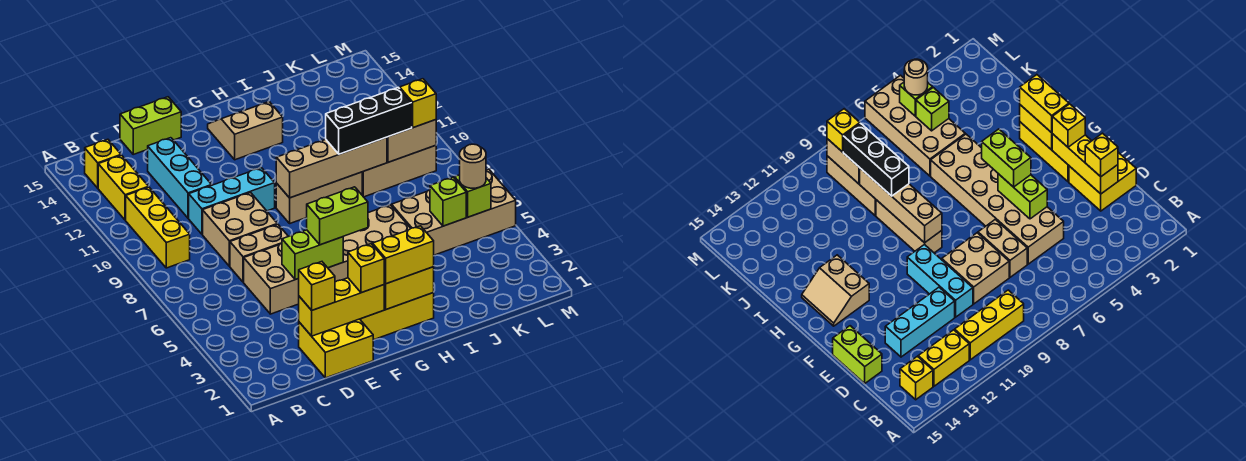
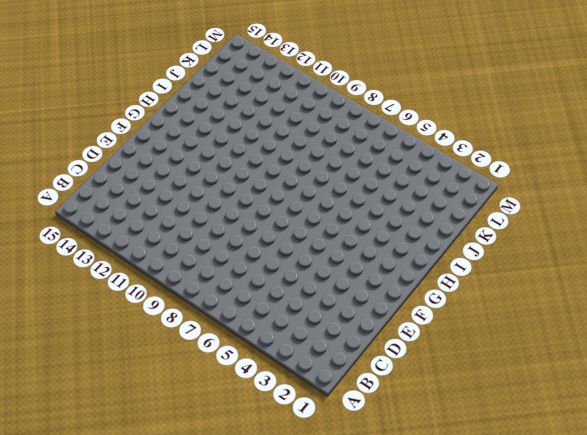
none -> yellow 1x3 brick [126,187,190,268]
none -> yellow 1x2 brick [98,155,149,220]
none -> yellow 1x1 brick [85,139,121,188]

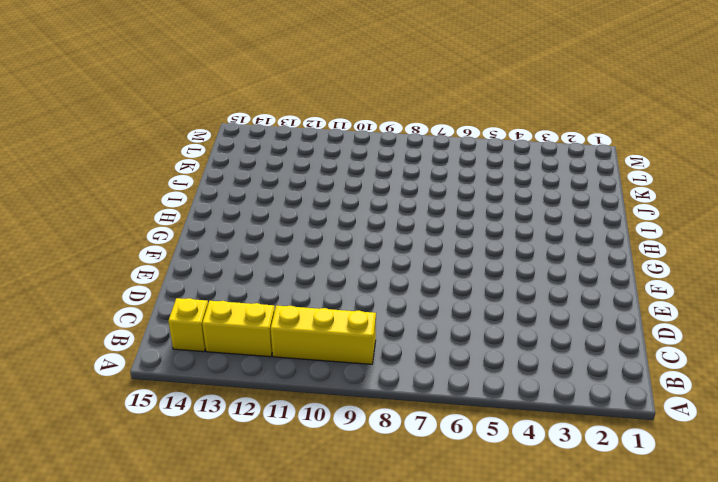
none -> yellow 2x2 brick [299,319,373,378]
none -> tan 2x6 brick [244,205,411,314]
none -> tan 1x2 brick [230,224,288,282]

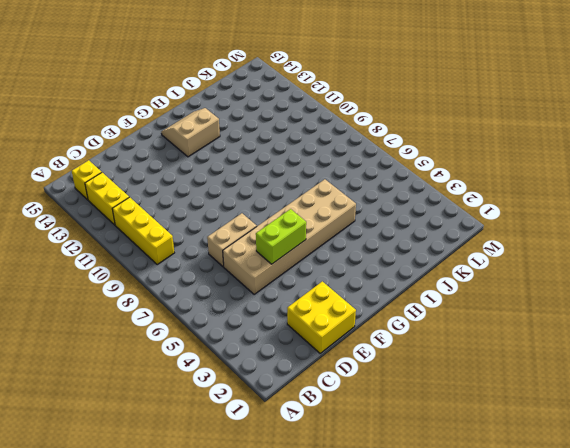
none -> tan 2x2 brick [203,193,277,266]
none -> cyan 1x3 brick [189,168,275,234]
none -> cyan 1x3 brick [148,138,212,218]

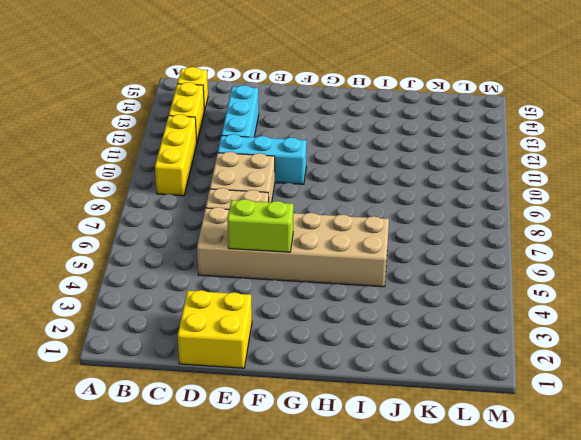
none -> lime 1x2 brick [120,97,181,154]
none -> yellow 1x3 brick [360,293,434,340]
none -> tan 1x3 brick [276,172,362,223]

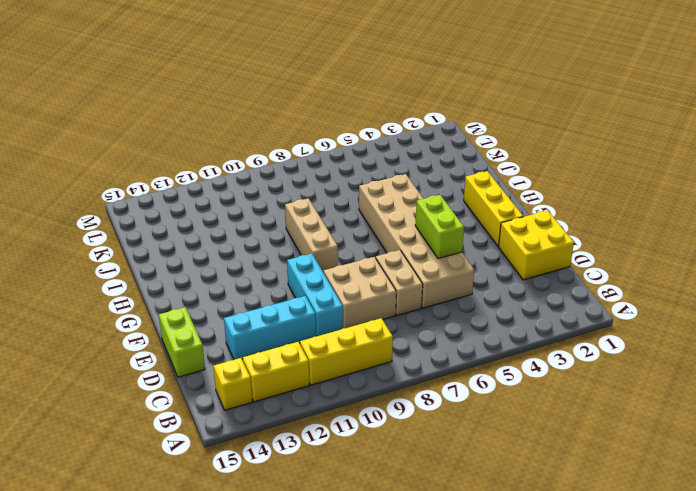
none -> tan 2x2 slope [208,102,283,160]
none -> tan 2x4 brick [392,169,516,255]
none -> tan 1x3 brick [362,145,436,197]

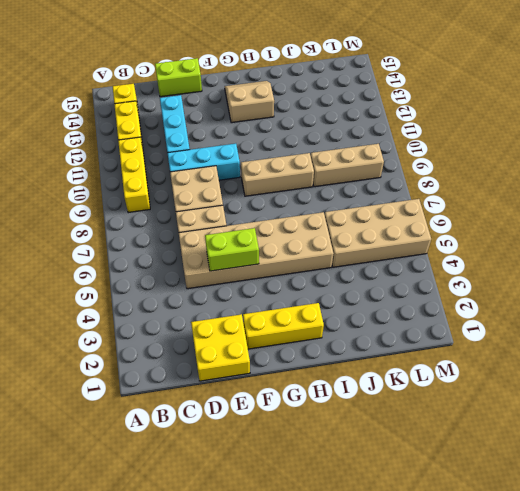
none -> yellow 1x3 brick [299,278,384,336]
none -> yellow 1x2 brick [384,267,434,309]
none -> tan 1x4 brick [276,137,387,198]

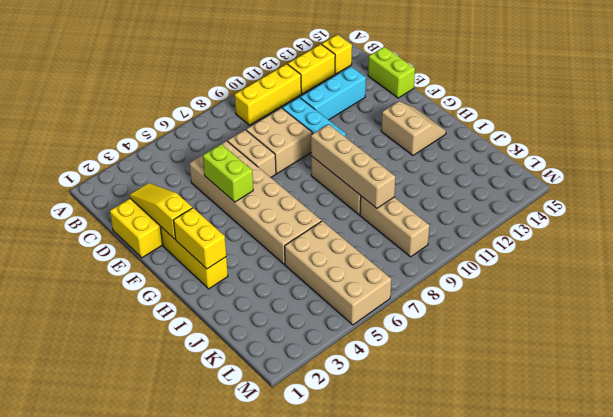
yellow 1x3 slope [130,183,192,239] -> yellow 1x3 brick [299,278,384,336]
none -> lime 1x1 brick [430,177,466,226]
none -> tan 1x2 brick [387,120,436,162]
none -> lime 1x1 brick [455,175,491,217]

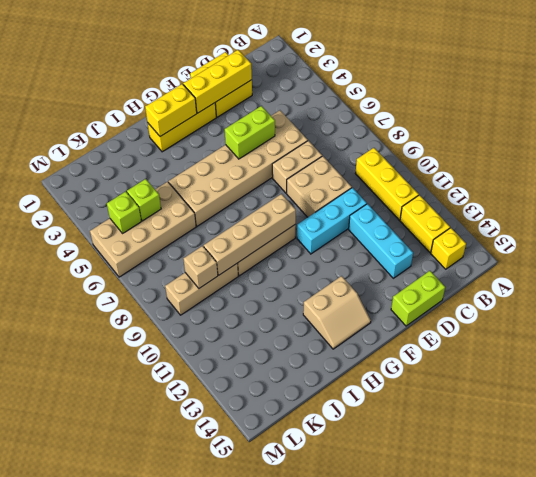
tan 1x1 brick [183,246,218,288] -> tan 1x2 brick [387,120,436,162]
none -> yellow 1x1 brick [298,262,335,310]
none -> yellow 1x1 brick [348,244,384,293]
none -> lime 1x2 brick [307,187,368,245]

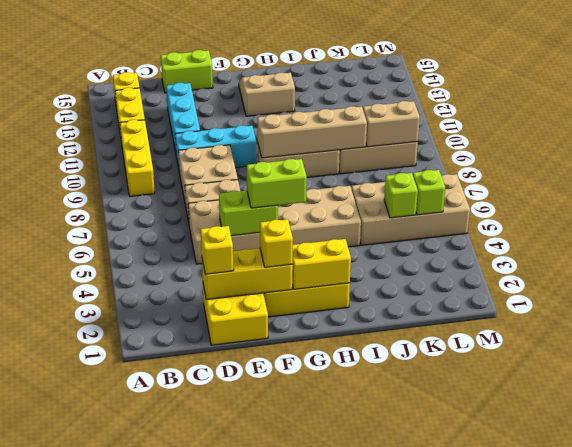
none -> yellow 1x2 brick [373,226,434,284]
none -> black 1x3 brick [326,88,412,154]
none -> tan 1x1 round brick [460,144,486,188]

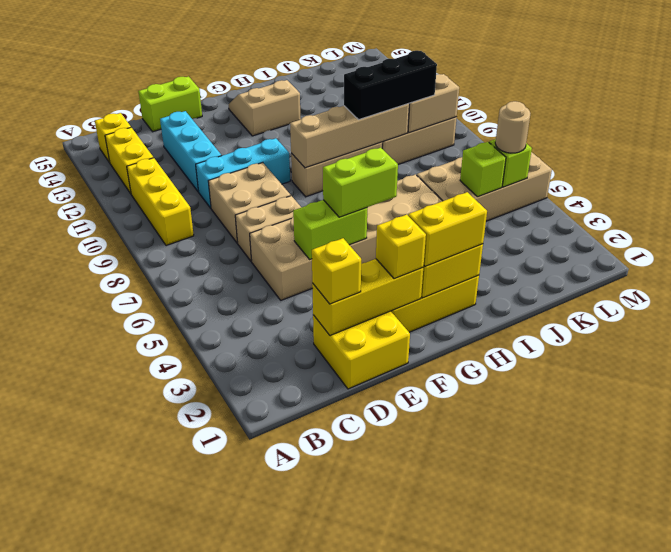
none -> yellow 1x1 brick [400,79,436,128]

